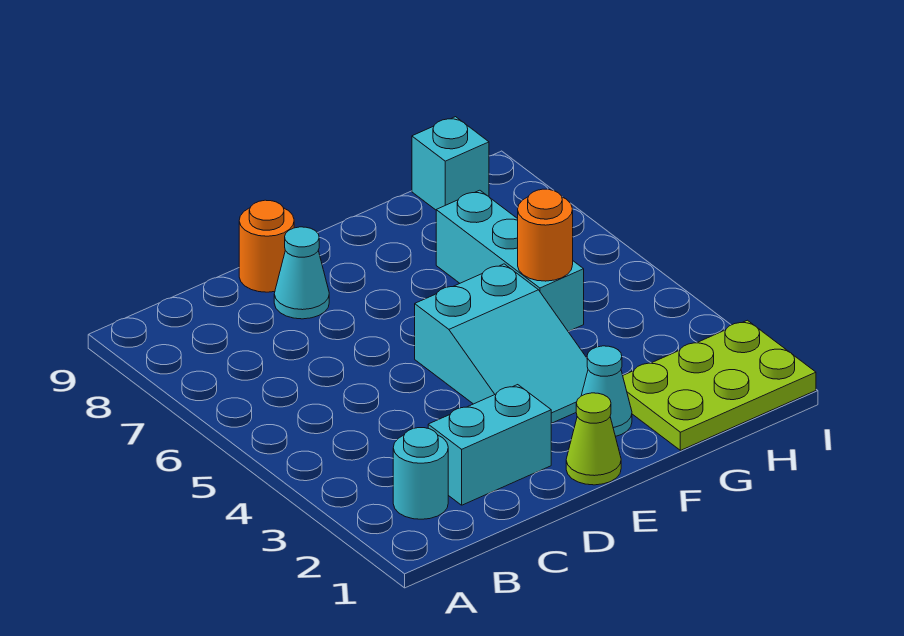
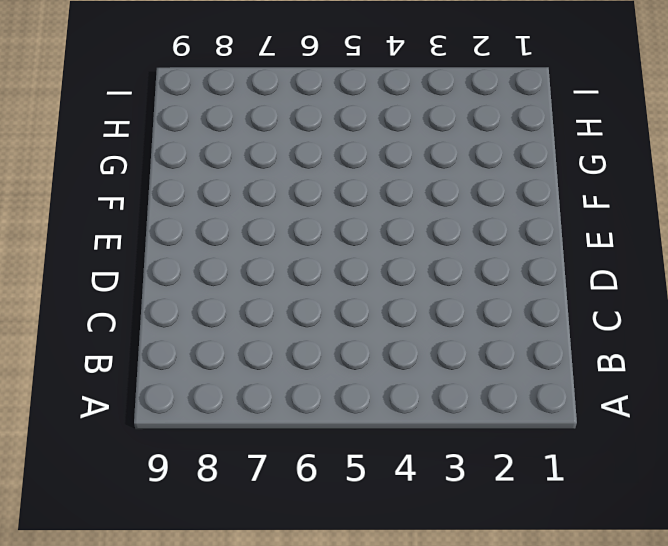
none -> cyan 1x1 round brick [393,428,448,519]
none -> cyan 1x2 brick [428,385,551,505]

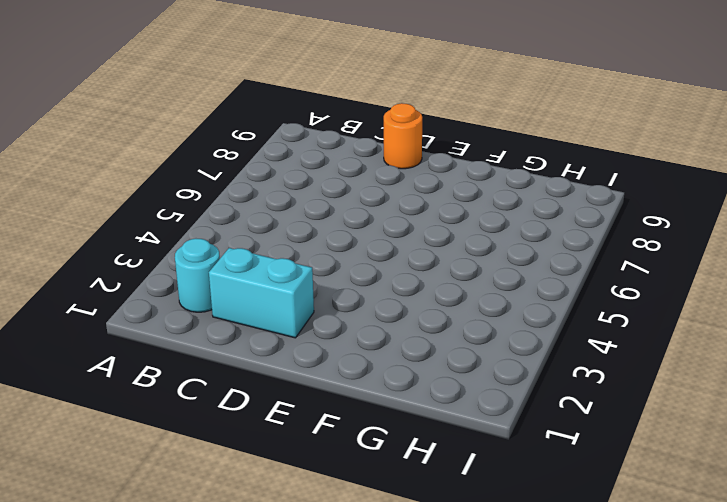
none -> cyan 1x1 cone [274,227,329,319]
none -> lime 1x1 cone [566,393,621,485]

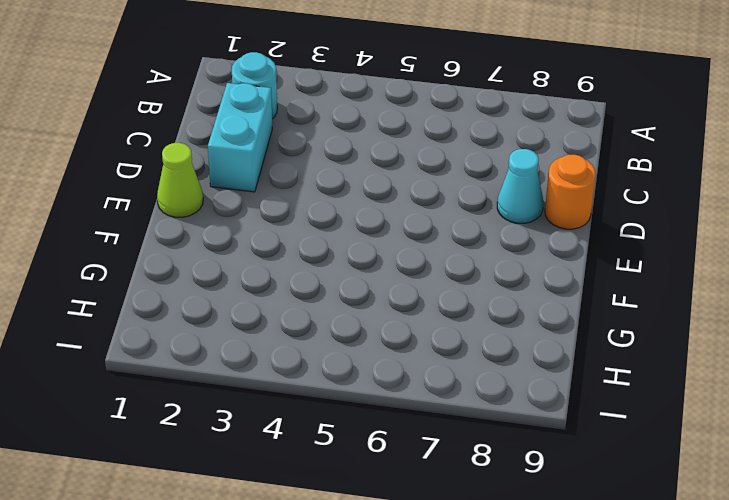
none -> cyan 2x3 slope [415,264,588,423]
none -> cyan 1x1 cone [581,346,632,436]

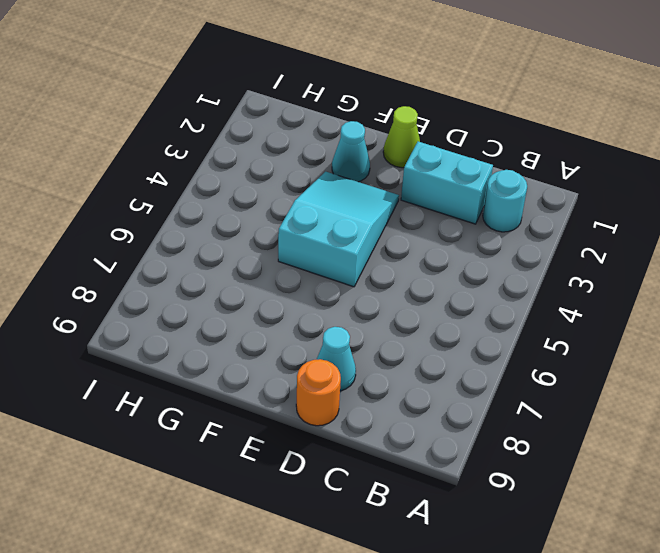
none -> lime 2x3 plate [623,320,816,450]
none -> cyan 1x3 brick [436,190,584,332]

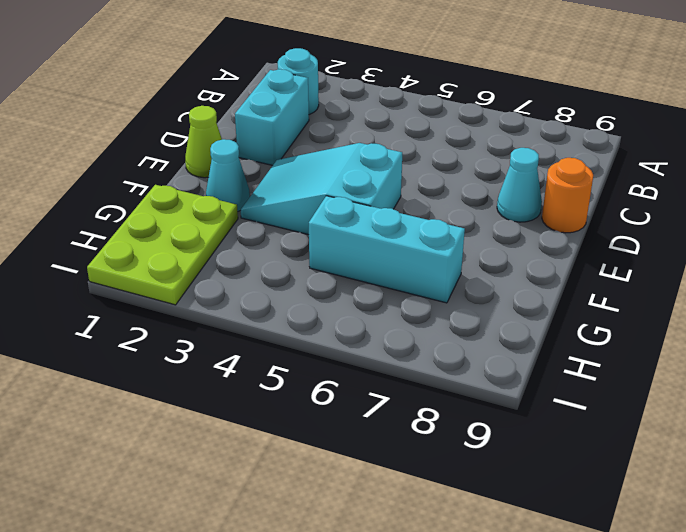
none -> cyan 1x1 brick [412,117,489,210]
none -> orange 1x1 round brick [518,189,573,281]

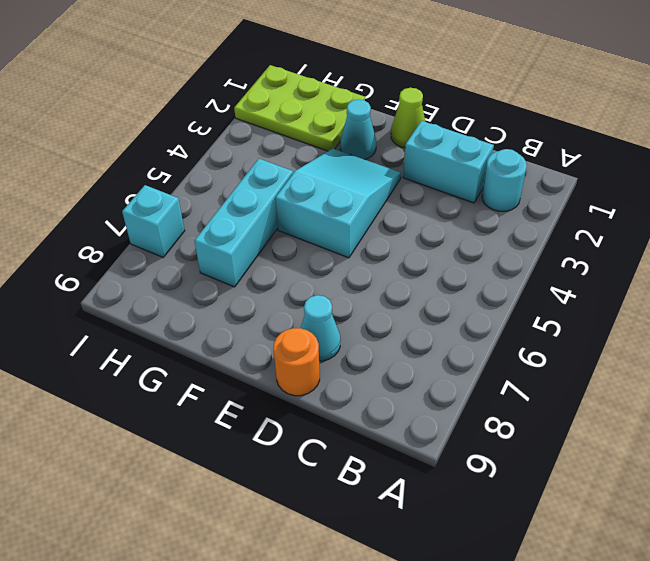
cyan 1x1 brick [122,185,185,257] -> cyan 1x1 brick moved to [412,117,489,210]
none -> orange 1x1 round brick [518,189,573,281]

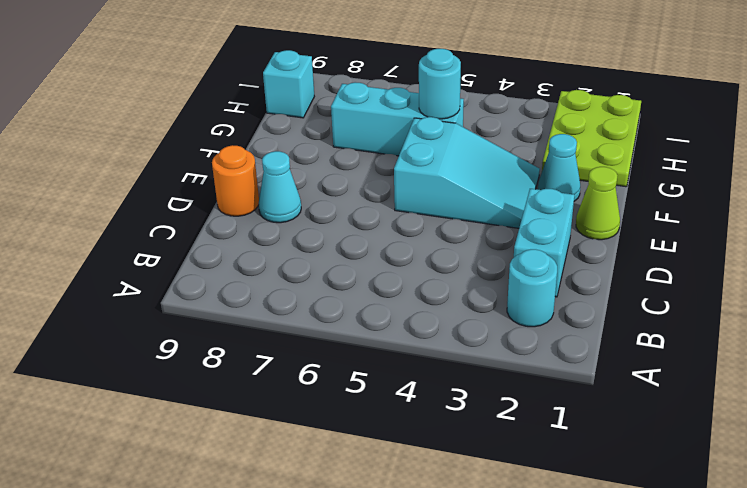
cyan 1x1 round brick [419,49,461,119] -> orange 1x1 round brick [518,189,573,281]

